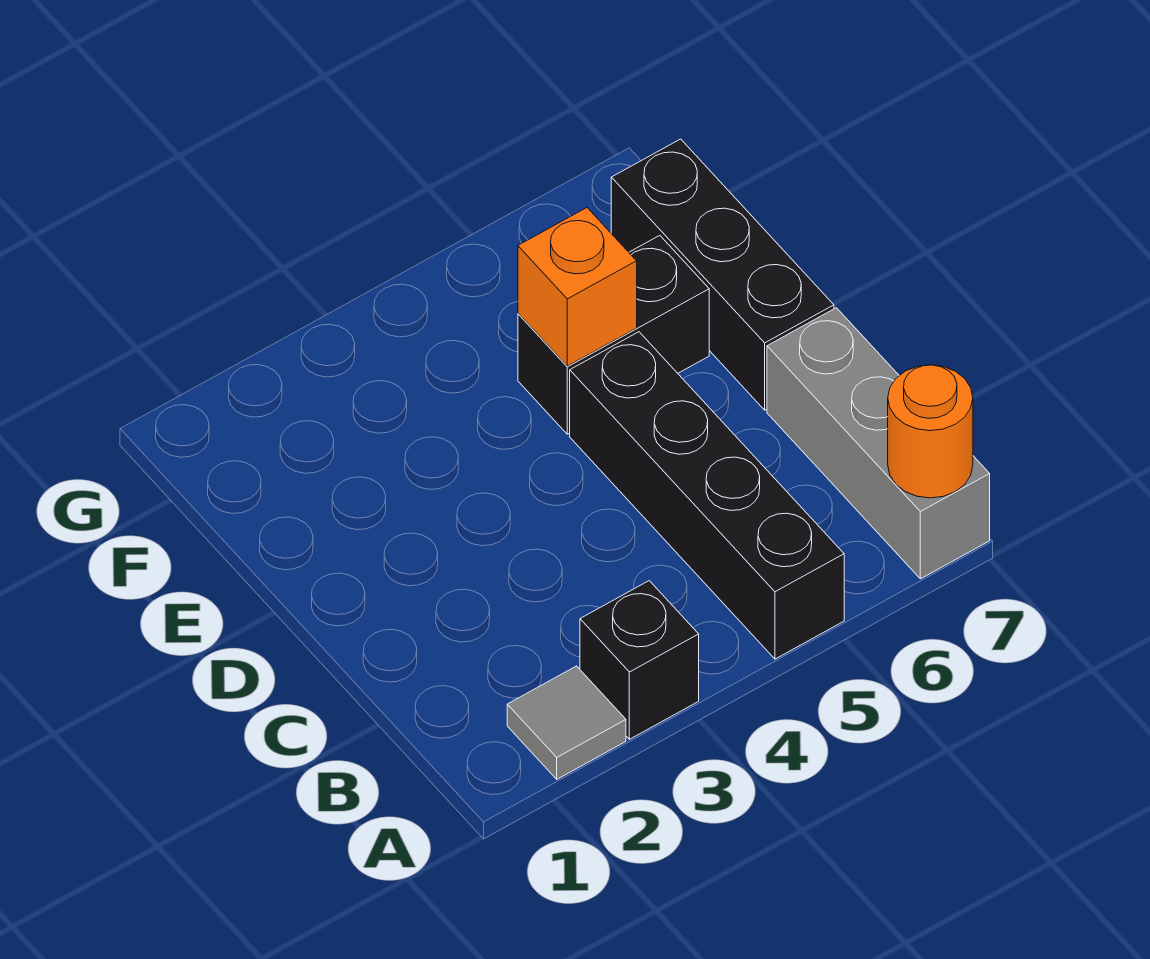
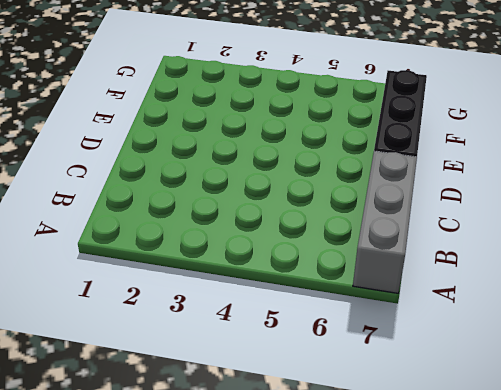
none -> grey 1x1 tile [507,666,626,779]
none -> black 1x1 brick [580,581,699,739]

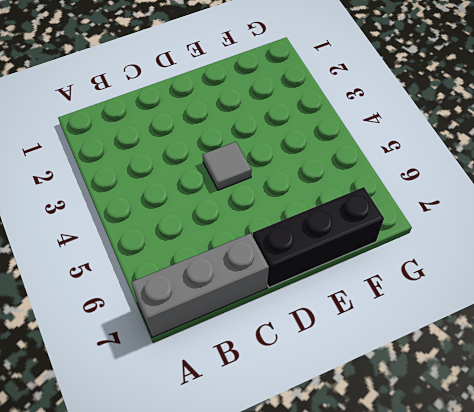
grey 1x1 tile [203,142,252,190] -> grey 1x1 tile moved to [507,666,626,779]
none -> black 1x1 brick [580,581,699,739]
none -> black 1x4 brick [570,332,844,659]

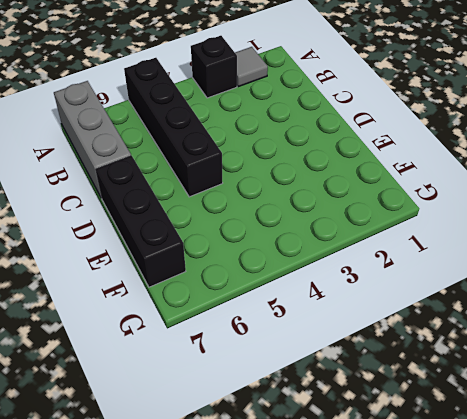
none -> black 1x2 brick [518,235,709,434]
none -> orange 1x1 round brick [888,365,973,498]

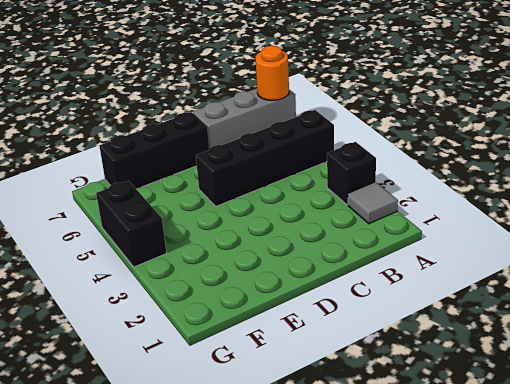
black 1x2 brick [96,181,166,267] -> black 1x2 brick moved to [518,235,709,434]
none -> orange 1x1 brick [518,208,637,366]

